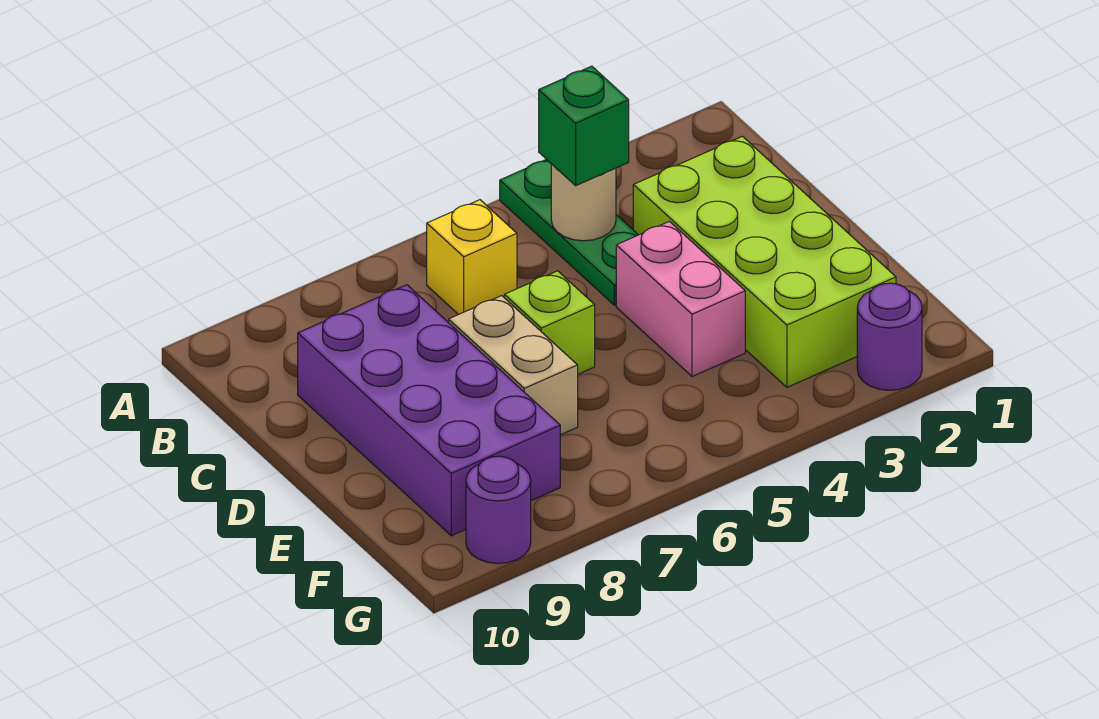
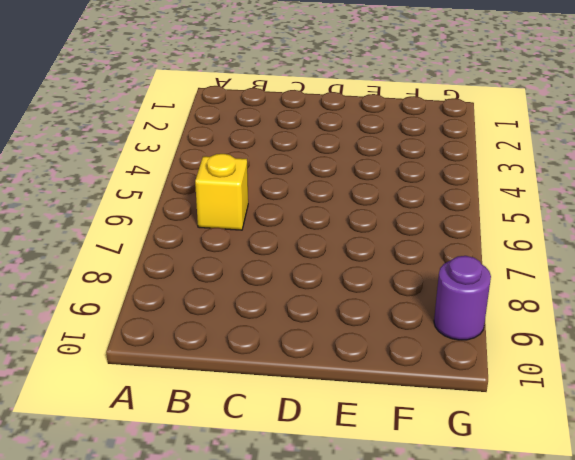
none -> green 1x3 plate [500,159,638,305]
none -> lime 2x4 brick [633,136,896,387]

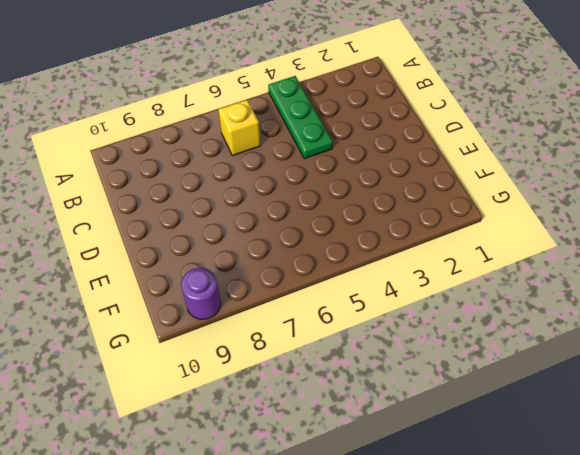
none -> lime 2x4 brick [633,136,896,387]
none -> purple 2x4 brick [298,285,560,536]

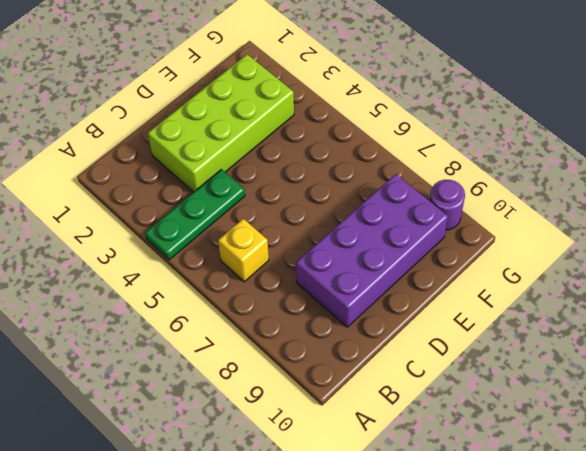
none -> pink 1x2 brick [616,221,745,377]
none -> lime 1x1 brick [504,271,595,374]

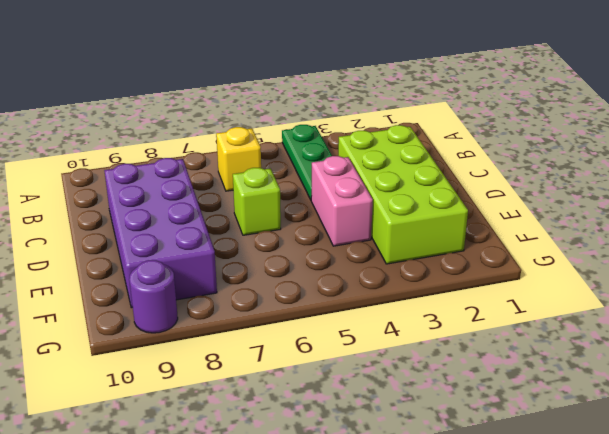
none -> tan 1x2 brick [449,296,578,435]
none -> purple 1x1 round brick [857,283,922,390]

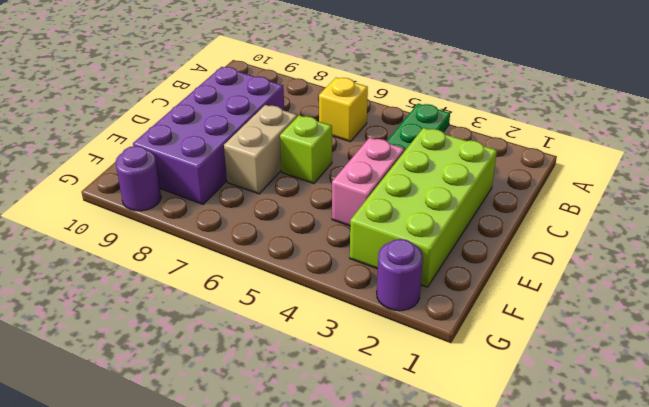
none -> tan 1x1 round brick [551,164,616,241]
none -> green 1x1 brick [539,66,629,186]

